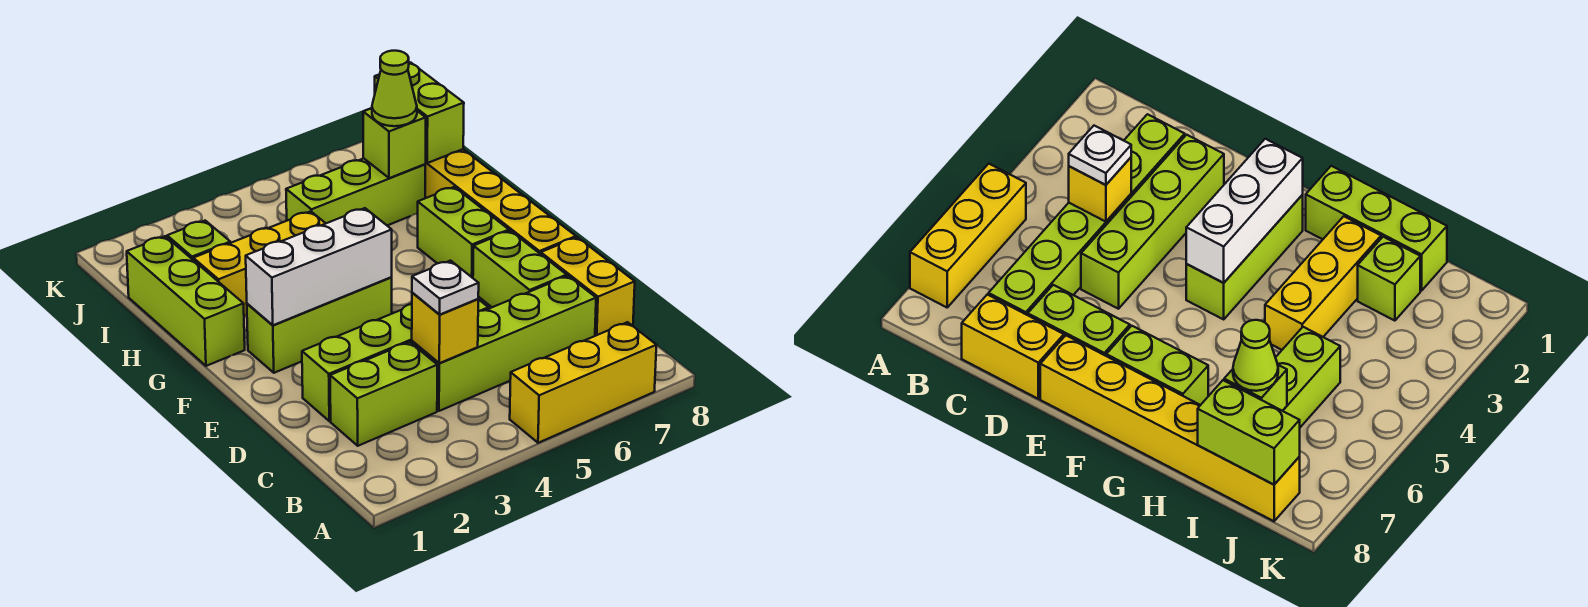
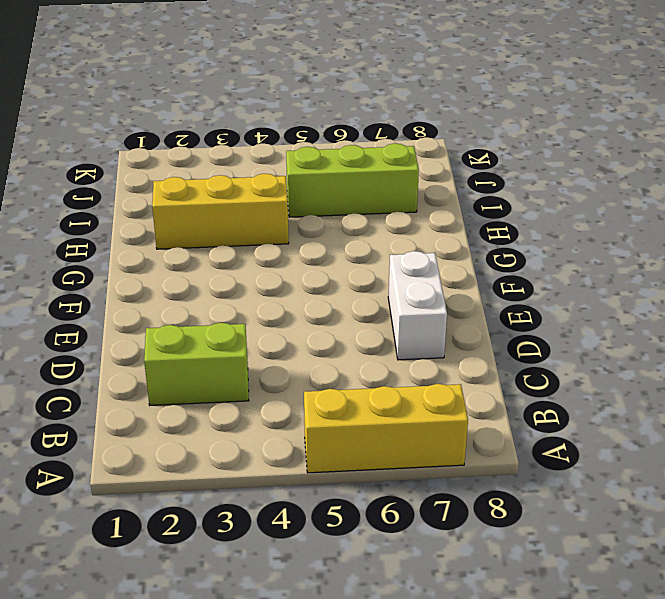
white 1x2 brick [388,251,447,360] -> lime 1x2 brick [473,231,567,307]
none -> lime 1x4 brick [412,276,596,411]
none -> yellow 1x2 brick [541,237,635,336]
none -> lime 1x4 brick [302,299,488,421]

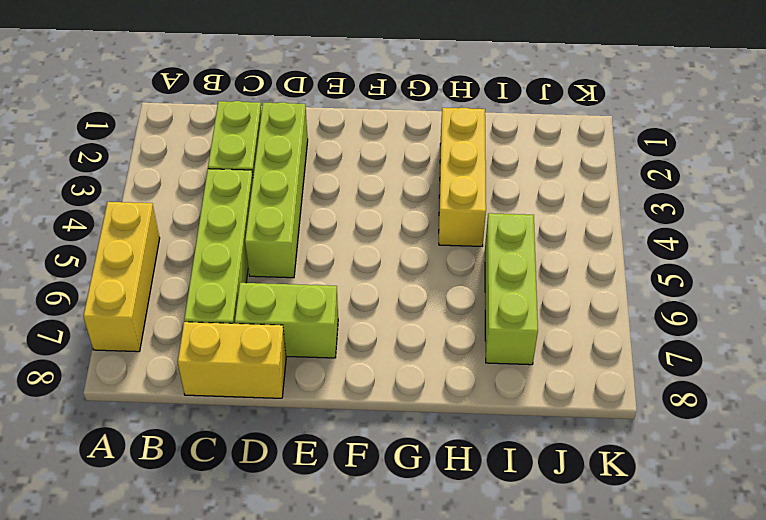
none -> yellow 1x6 brick [425,149,576,254]
none -> lime 1x3 brick [247,277,392,373]
none -> lime 1x2 brick [417,187,509,278]

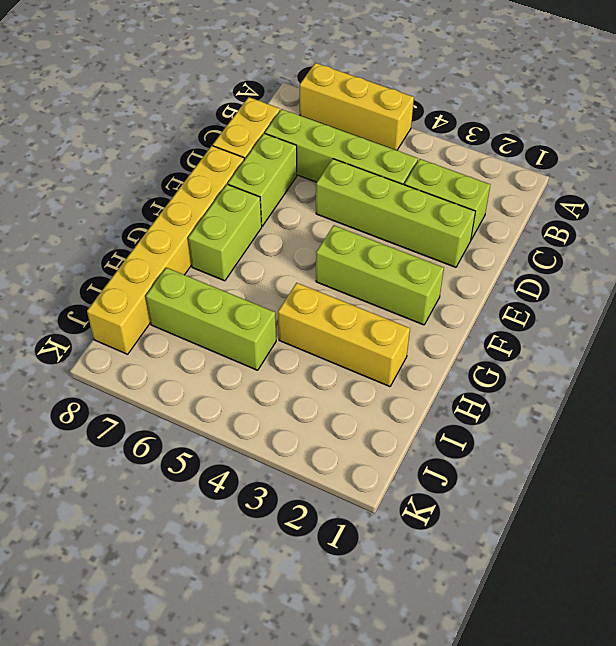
none -> lime 1x3 brick [127,236,245,366]
none -> lime 1x1 brick [167,221,230,260]
none -> yellow 1x1 brick [412,293,478,363]

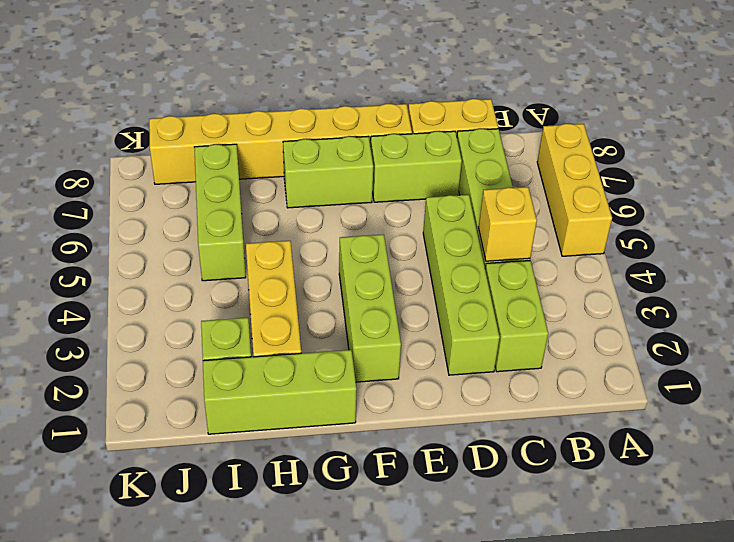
none -> white 1x3 brick [246,208,392,325]
none -> lime 1x1 brick [363,108,426,178]
none -> lime 1x2 brick [375,63,464,163]

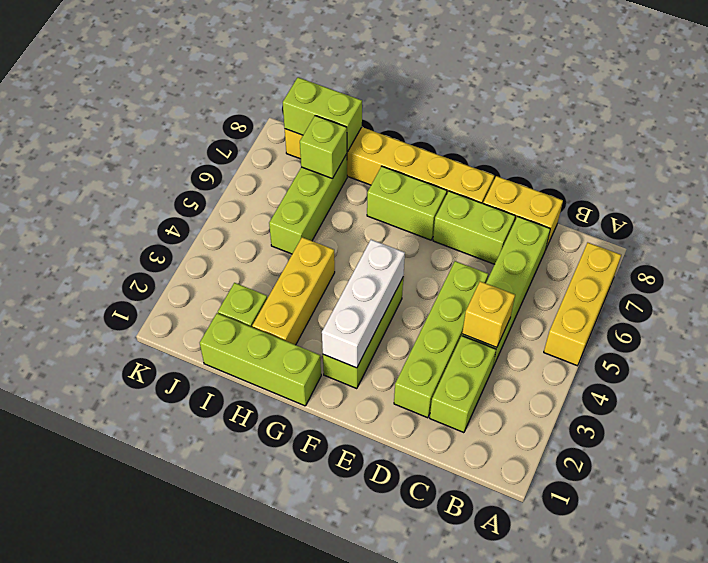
none -> white 1x1 plate [412,261,479,315]
none -> lime 1x1 cone [372,51,417,126]

